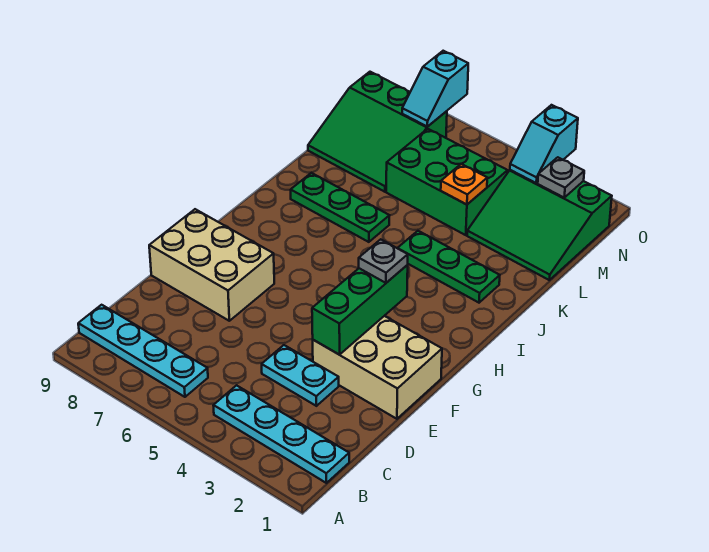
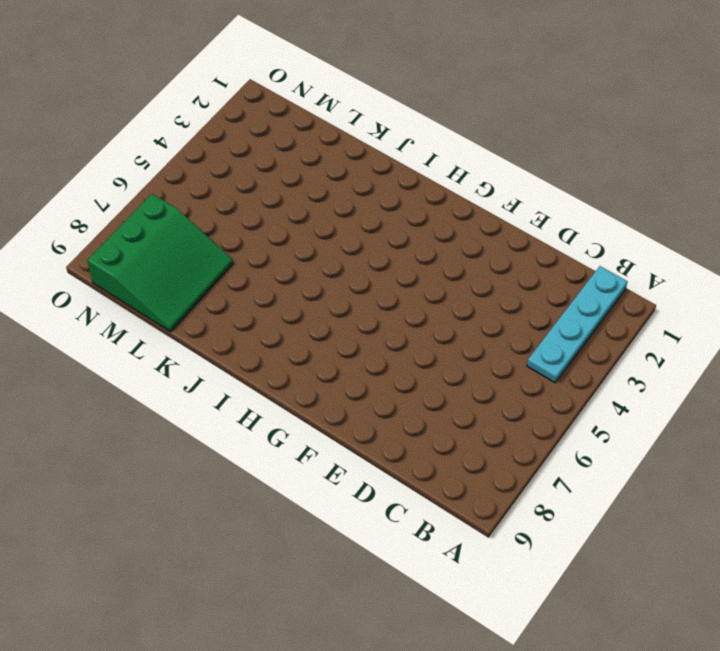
none -> cyan 1x4 plate [78,305,208,397]
none -> cyan 1x2 plate [262,345,339,406]
none -> tan 2x3 brick [313,316,442,419]

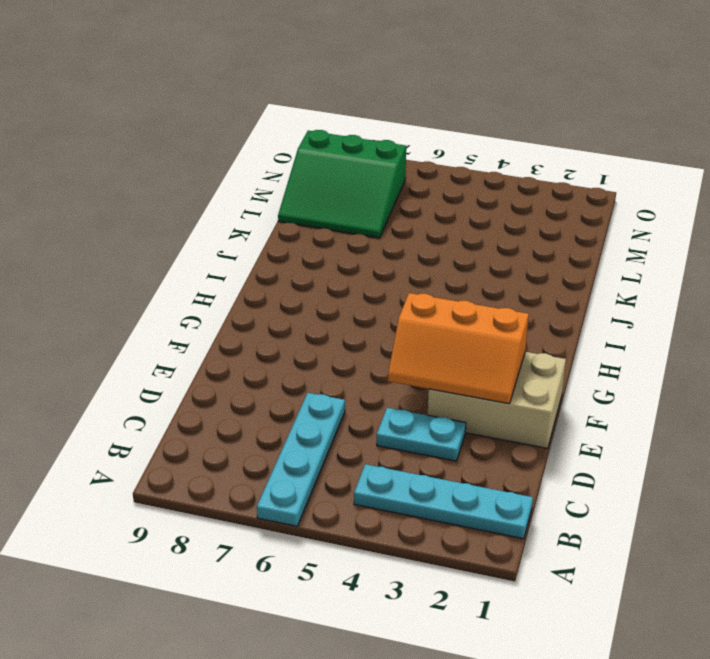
cyan 1x4 plate [257,393,345,526] -> cyan 1x4 plate turned to [78,305,208,397]
orange 2x3 slope [388,293,529,404] -> green 1x3 brick [312,265,408,355]
none -> tan 2x3 brick [149,209,274,321]
none -> green 1x3 plate [398,231,500,303]
none -> green 1x3 plate [291,173,390,242]

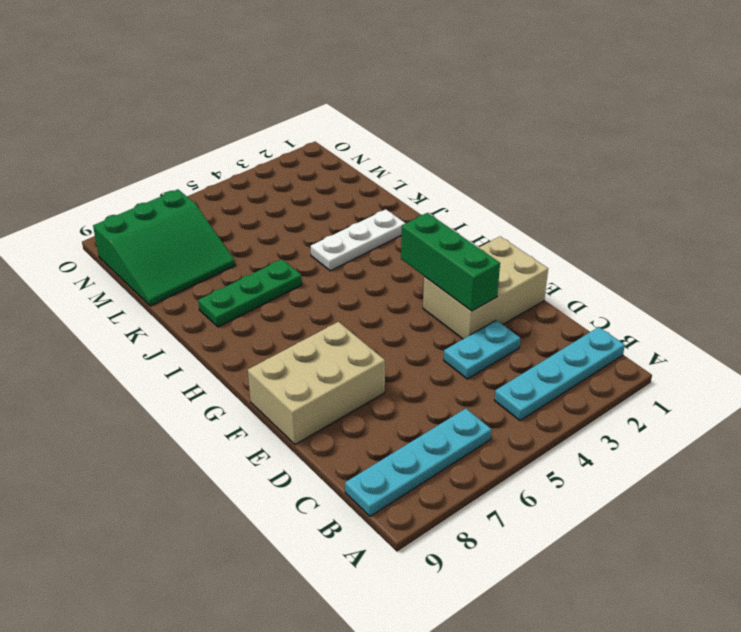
white 1x3 plate [311,209,405,271] -> green 1x3 plate [398,231,500,303]
none -> green 3x3 slope [467,170,612,280]
none -> green 2x3 brick [386,129,508,235]
none -> orange 1x1 plate [441,164,487,205]

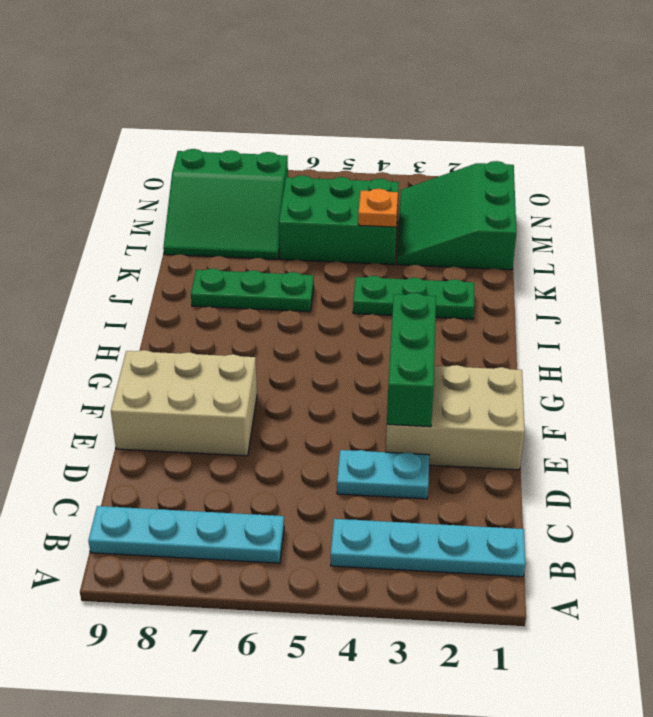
green 3x3 slope [397,161,517,270] -> green 3x3 slope turned to [467,170,612,280]
none -> grey 1x1 plate [538,157,584,197]
none -> cyan 1x2 slope [510,105,578,183]
none -> cyan 1x2 slope [402,51,468,127]

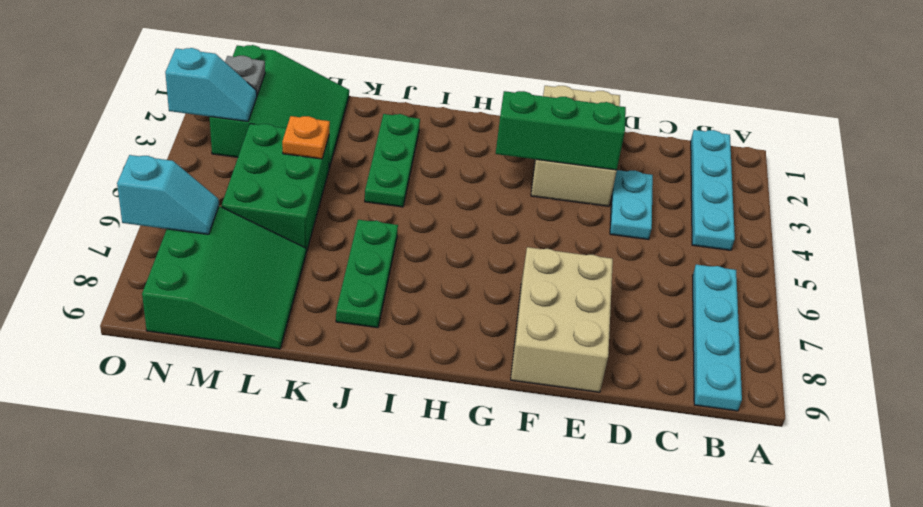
none -> grey 1x1 plate [359,239,408,283]

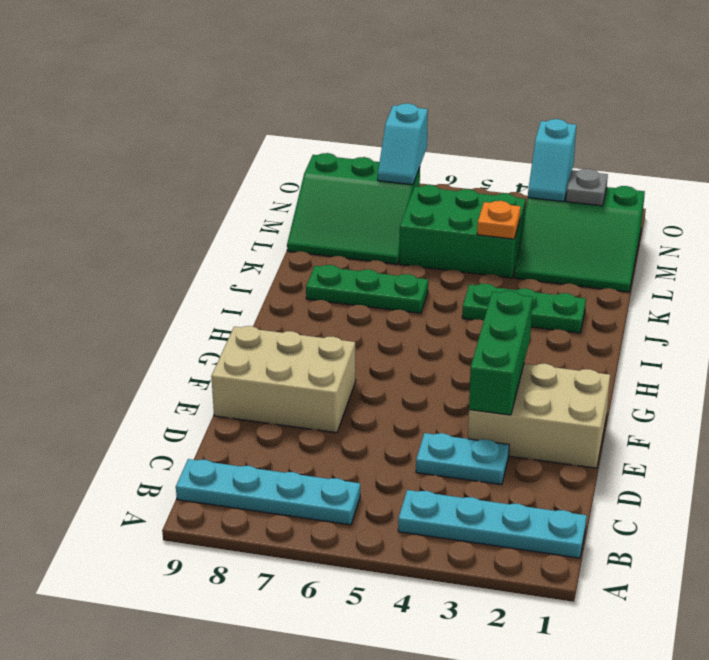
none -> grey 1x1 plate [359,239,408,283]

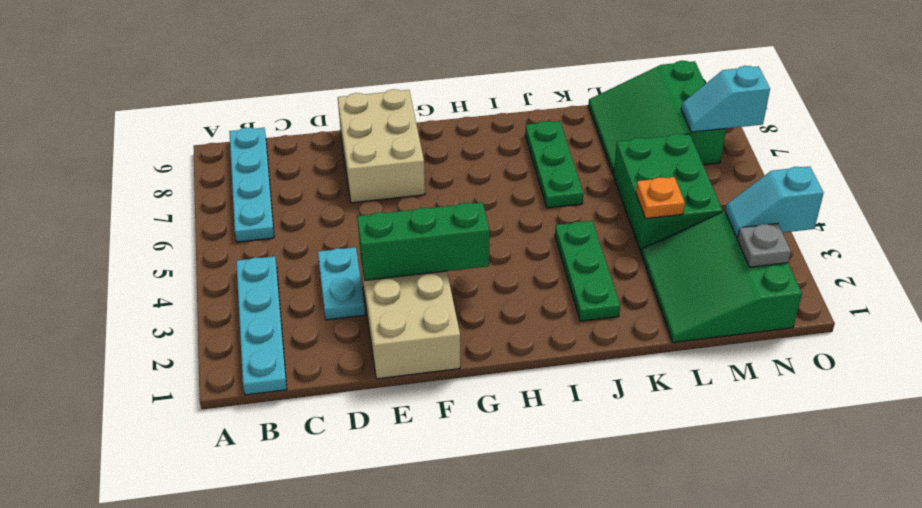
none -> grey 1x1 plate [359,239,408,283]

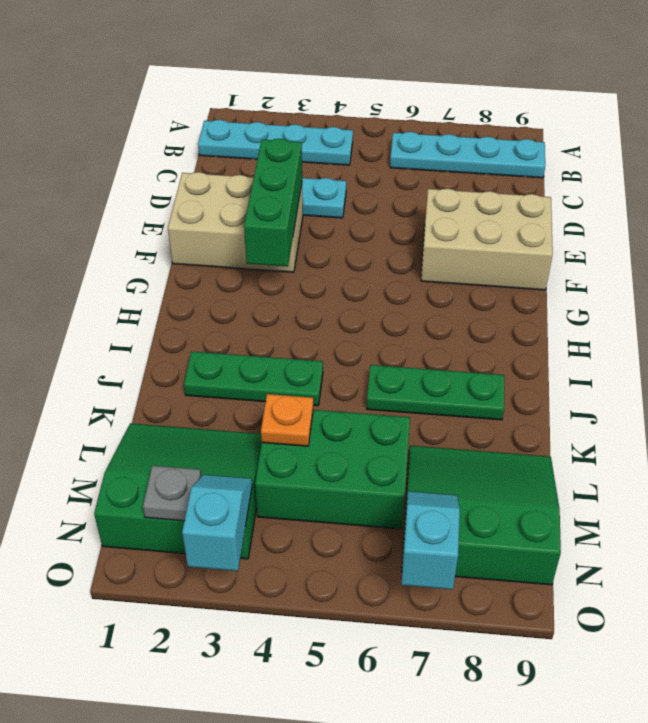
none -> grey 1x1 plate [359,239,408,283]

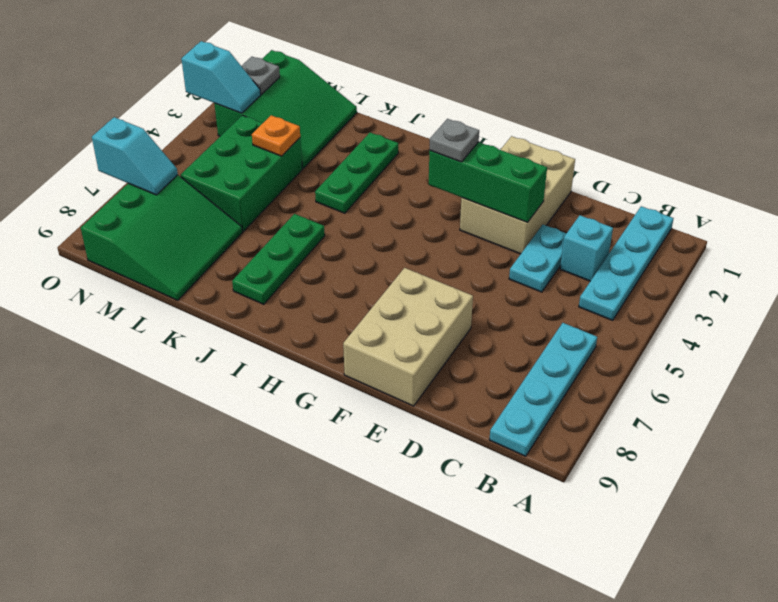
cyan 1x1 brick [560,215,613,281] -> none

